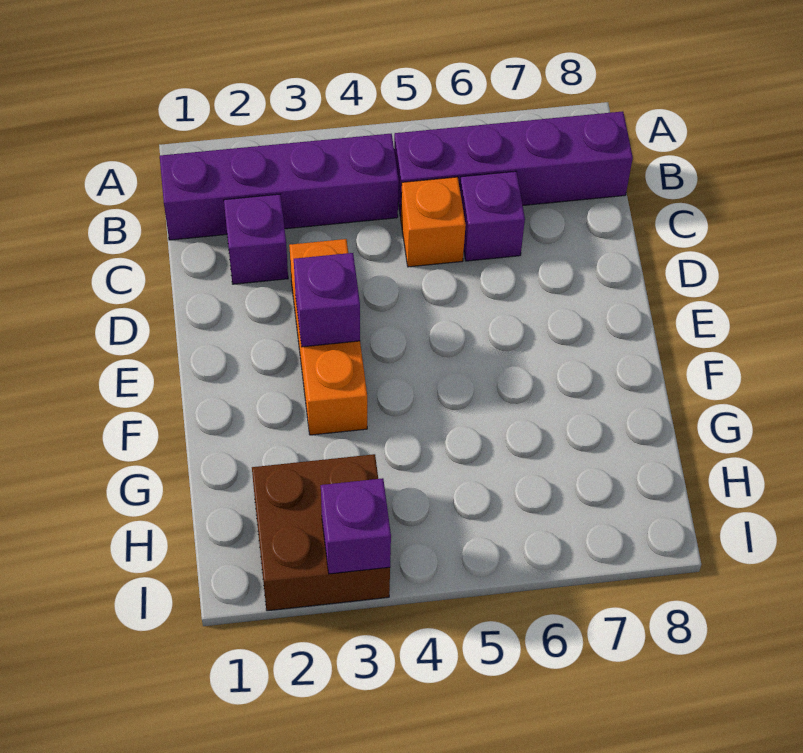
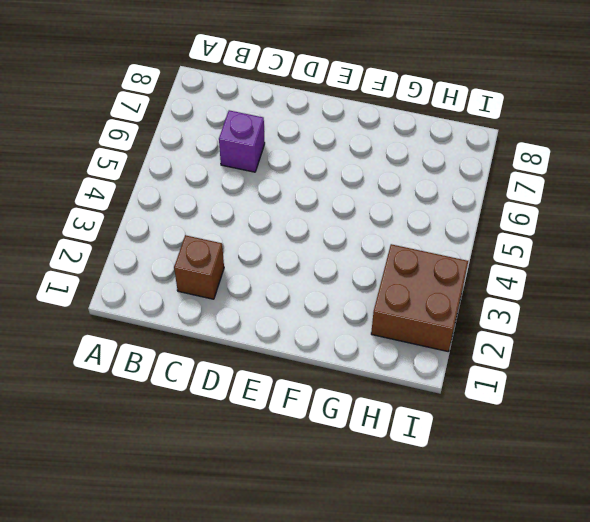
brown 1x1 brick [174,235,224,299] -> purple 1x1 brick [224,194,288,284]
none -> purple 1x4 brick [160,134,399,240]
none -> purple 1x4 brick [394,111,633,217]

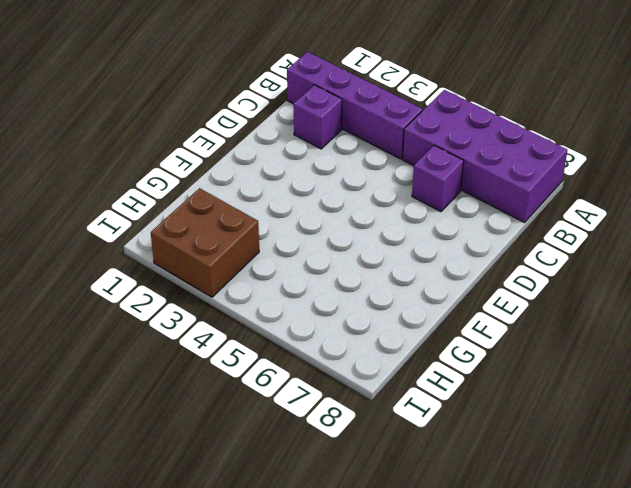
purple 2x4 brick [402,90,567,222] -> purple 1x4 brick [394,111,633,217]
none -> orange 1x1 brick [401,177,466,267]
none -> orange 1x3 brick [289,239,367,435]

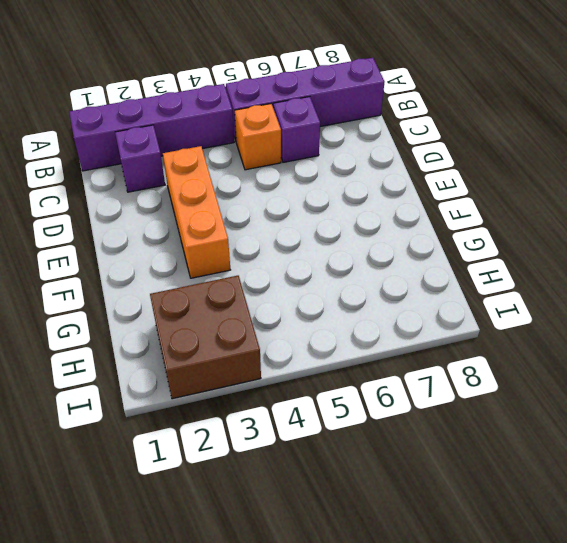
none -> purple 1x1 brick [294,253,360,347]
none -> purple 1x1 brick [321,478,391,574]

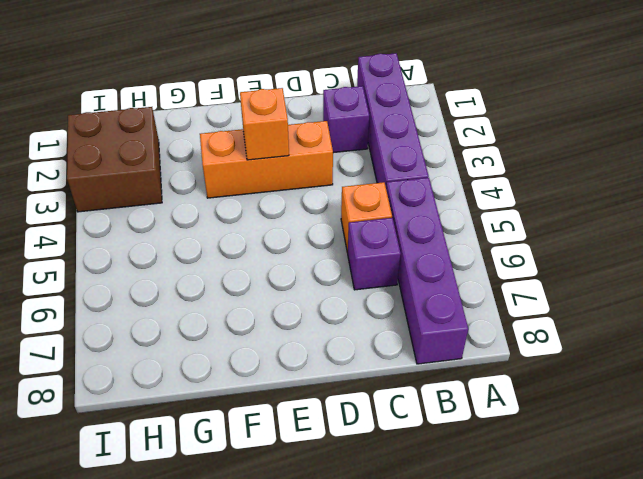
orange 1x1 brick [240,88,289,160] -> purple 1x1 brick [294,253,360,347]
none -> purple 1x1 brick [321,478,391,574]

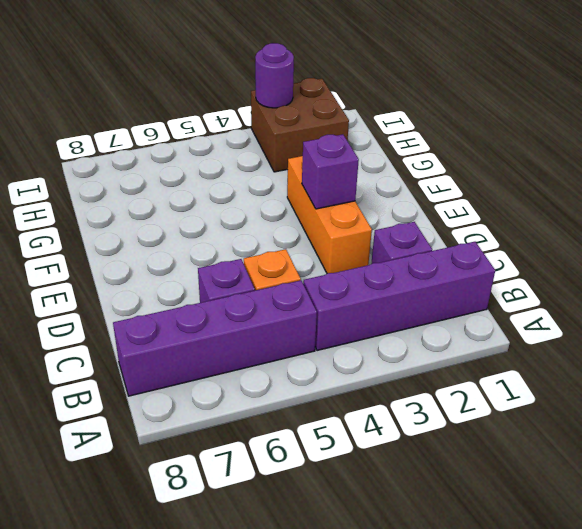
purple 1x1 round brick [255,43,294,108] -> purple 1x1 brick [321,478,391,574]

